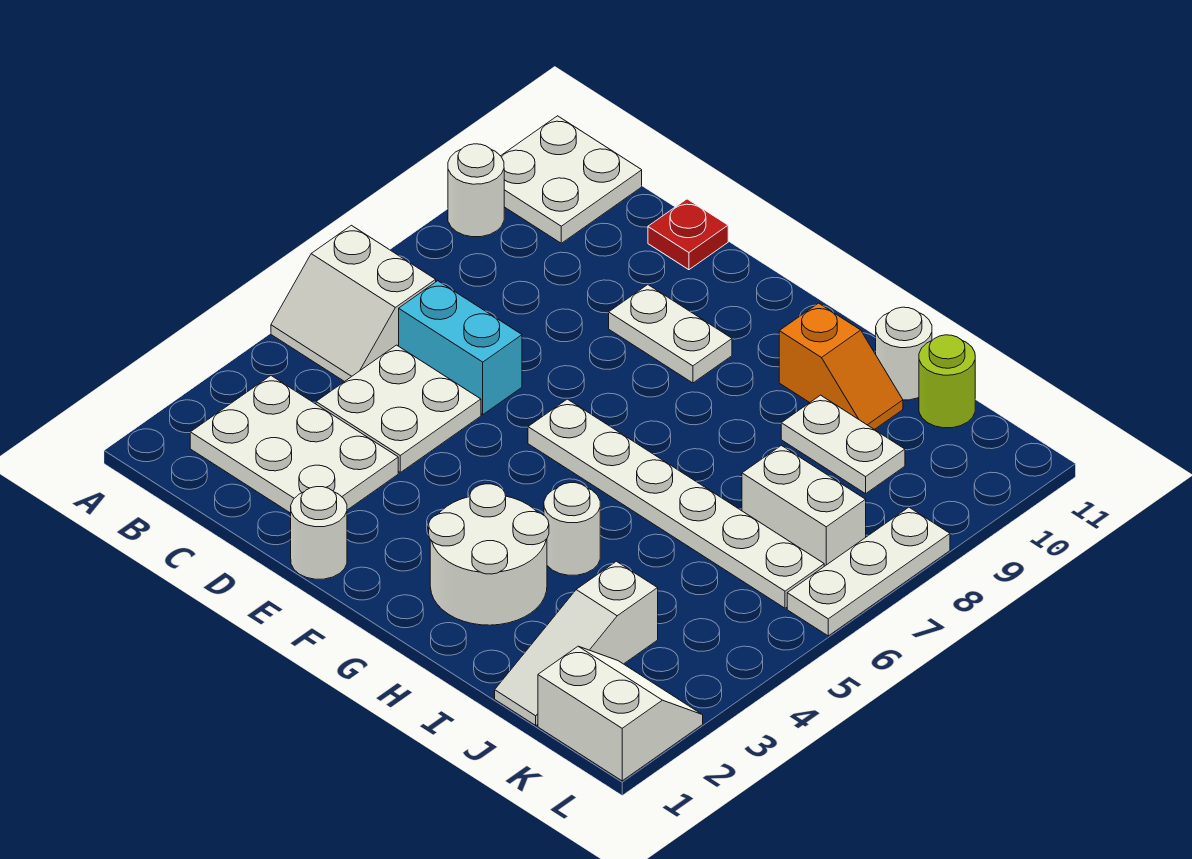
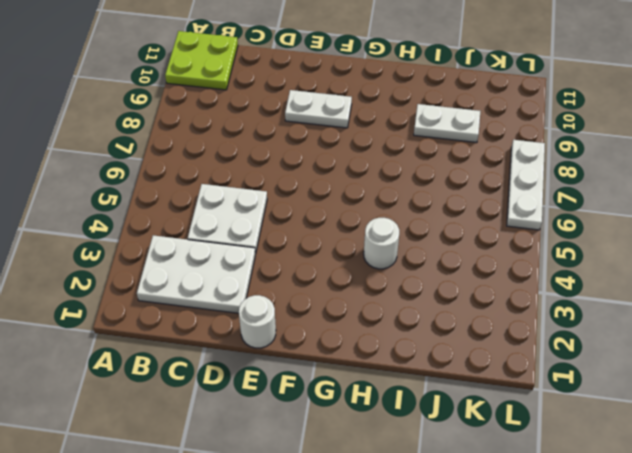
lime 2x2 plate [165,31,238,90] -> white 2x2 plate [501,116,642,243]
none -> white 2x2 slope [271,225,436,382]
none -> white 1x1 round brick [448,144,504,237]
none -> cyan 1x2 brick [399,281,522,414]

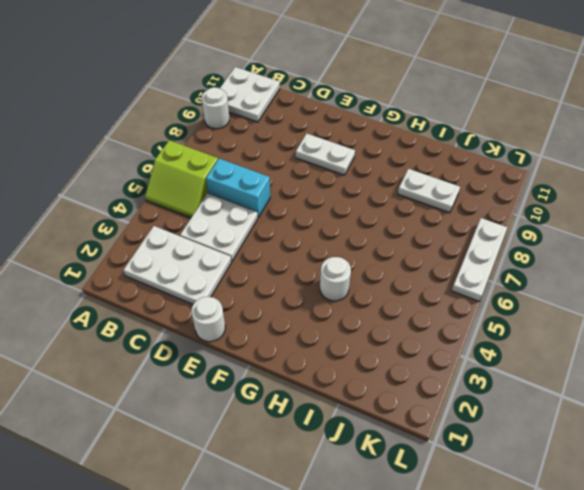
lime 2x2 slope [145,140,218,218] -> white 2x2 slope [271,225,436,382]
none -> red 1x1 plate [648,199,728,270]
none -> white 1x6 plate [528,399,824,608]
none -> white 2x2 round brick [429,484,549,625]

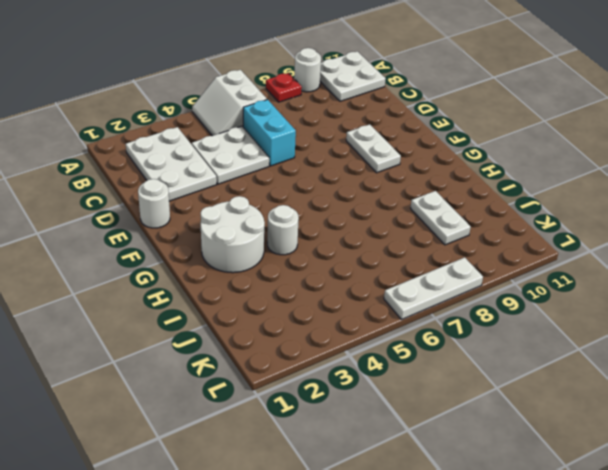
red 1x1 plate [266,73,302,102] -> red 1x1 plate moved to [648,199,728,270]
none -> white 1x6 plate [528,399,824,608]
none -> orange 1x2 slope [779,303,903,430]
none -> white 1x1 round brick [876,307,932,400]

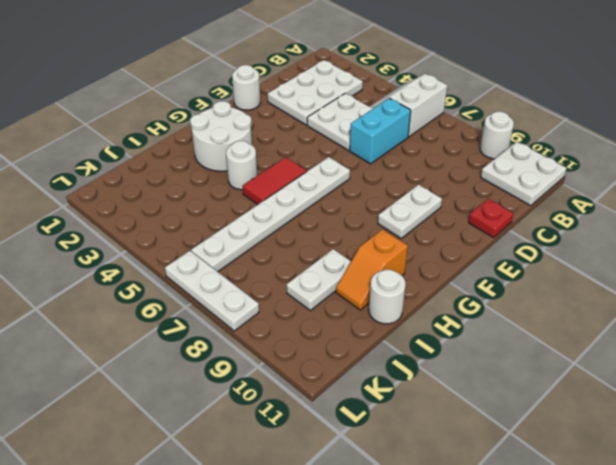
red 1x2 tile [243,157,307,204] -> none
none -> white 1x3 slope [495,561,658,725]
none -> white 1x2 brick [742,445,866,566]
none -> lime 1x1 round brick [919,335,975,428]

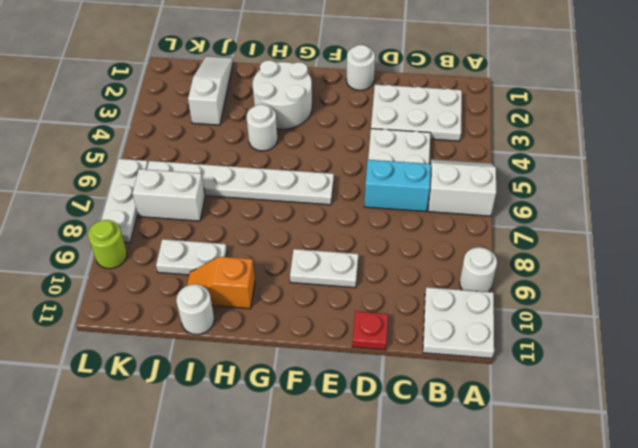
lime 1x1 round brick [88,220,127,269] -> lime 1x1 round brick moved to [919,335,975,428]
none -> white 2x2 slope [538,646,703,781]

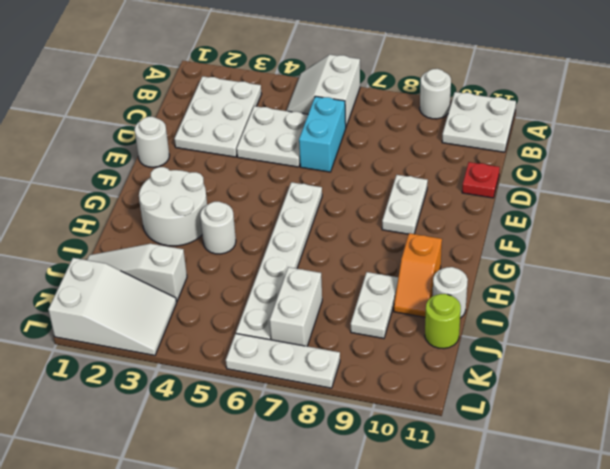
white 2x3 slope [48,258,177,355] -> white 2x2 slope [538,646,703,781]

